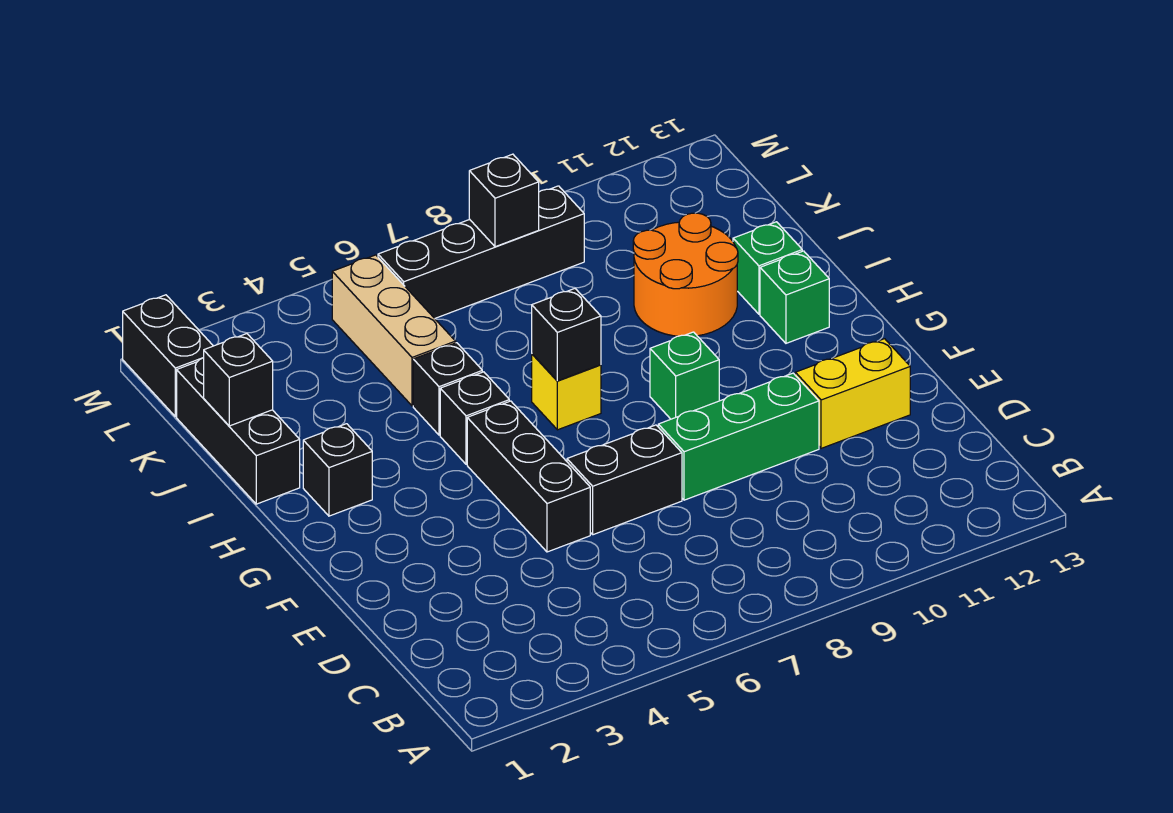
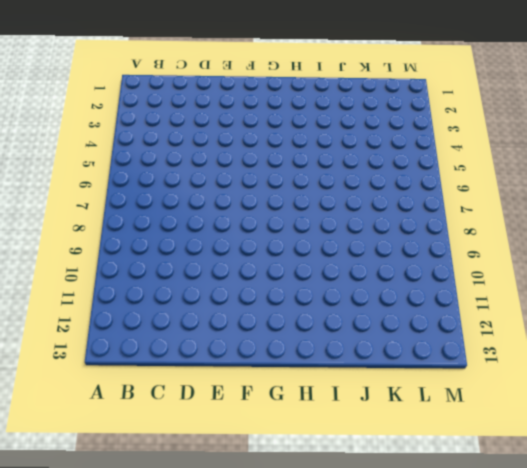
none -> black 1x3 brick [467,401,590,552]
none -> black 1x2 brick [567,425,682,535]
none -> green 1x3 brick [658,373,819,500]

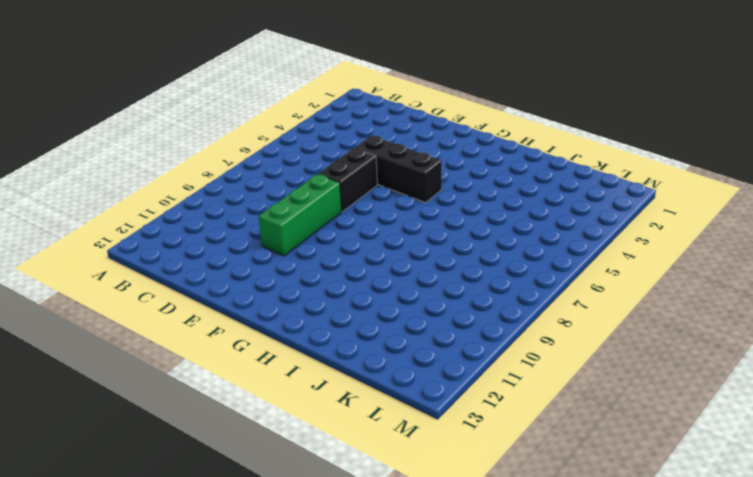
none -> yellow 1x2 brick [795,339,910,448]
none -> green 1x1 brick [650,332,719,419]
none -> black 1x1 brick [303,424,372,516]

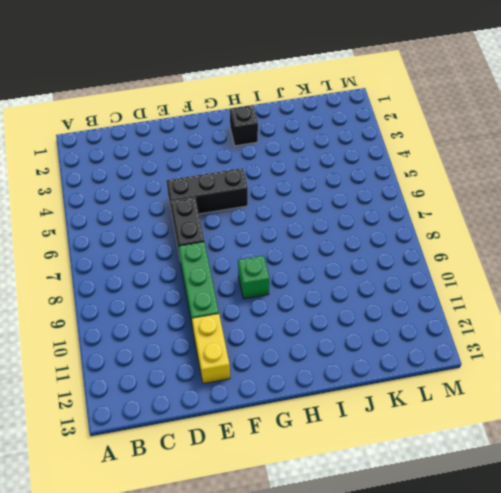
none -> black 1x1 brick [440,372,509,464]
none -> yellow 1x1 brick [532,354,601,430]
none -> green 1x1 brick [760,251,829,343]

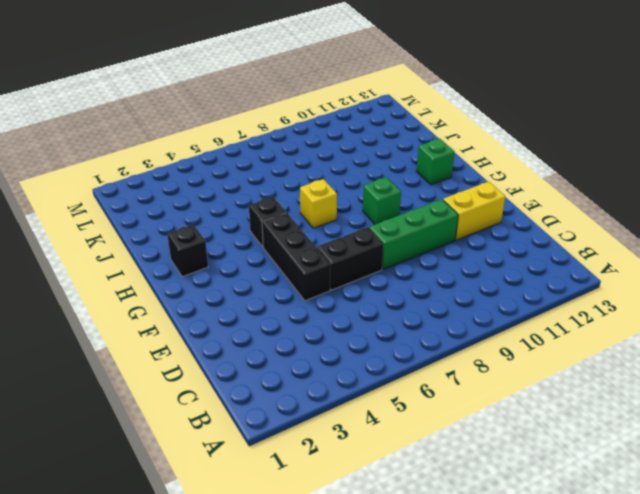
none -> black 1x3 brick [177,358,300,504]
none -> black 1x1 brick [413,343,482,435]
none -> orange 2x2 round brick [633,213,738,336]

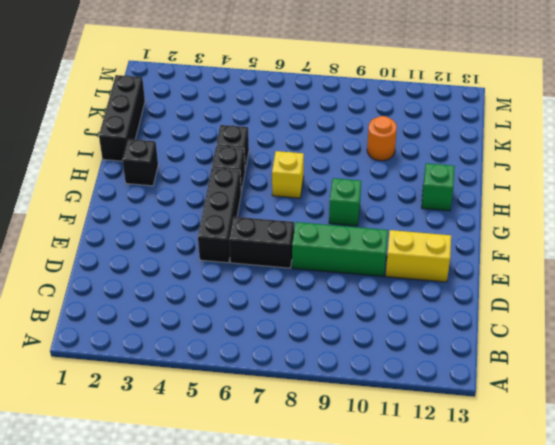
orange 1x1 round brick [367,116,397,161] -> orange 2x2 round brick [633,213,738,336]
none -> green 1x1 brick [733,222,802,314]
none -> tan 1x3 brick [332,255,456,406]
none -> black 1x2 brick [123,295,213,416]

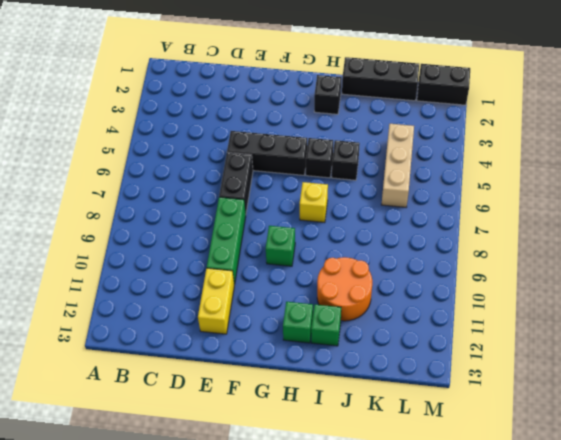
tan 1x3 brick [381,124,414,207] -> tan 1x3 brick turned to [332,255,456,406]
none -> black 1x4 brick [378,186,584,318]
none -> black 1x1 brick [532,289,601,381]
none -> black 1x1 brick [204,334,273,426]

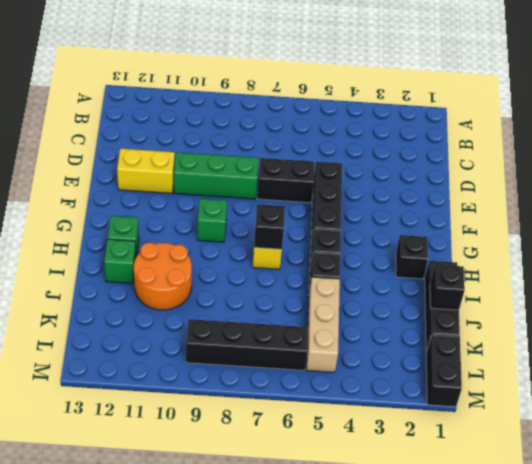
none -> black 1x1 brick [469,154,539,247]

